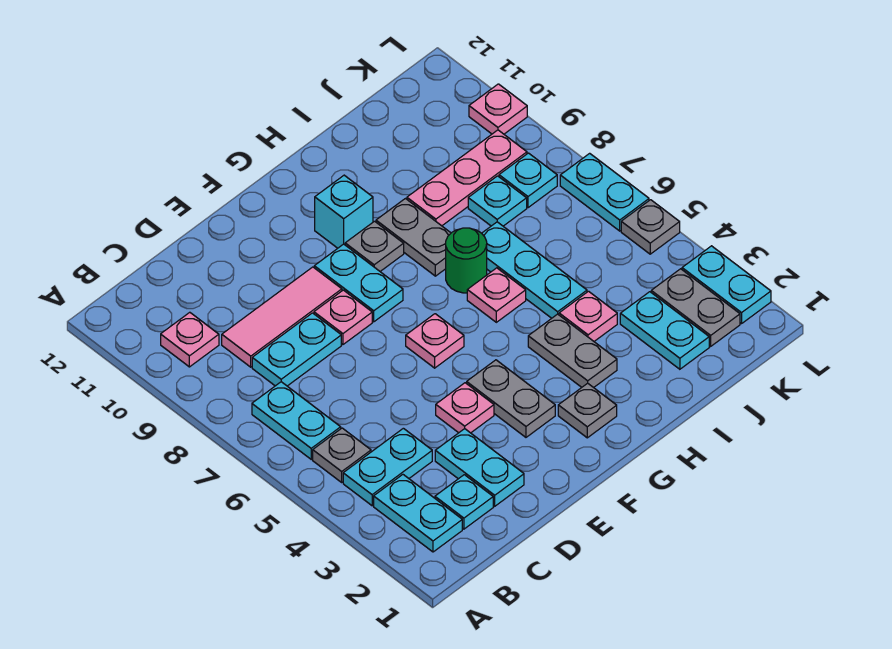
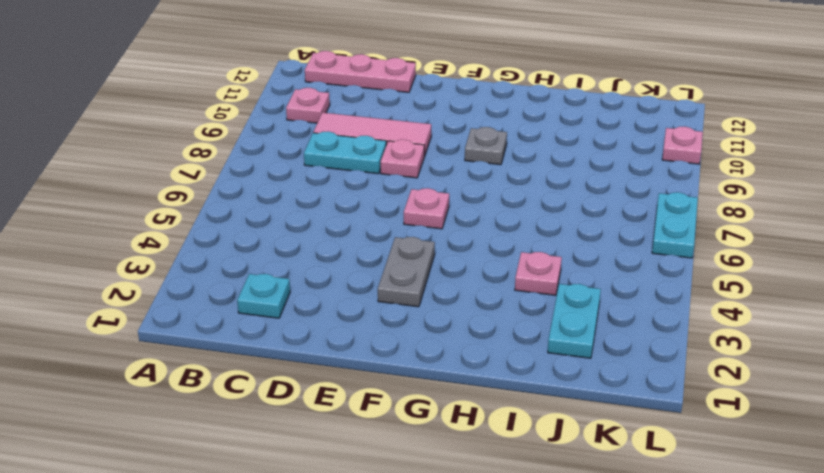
pink 1x3 plate [305,51,416,92] -> pink 1x3 plate moved to [407,130,527,226]
none -> cyan 1x2 plate [374,475,462,552]
none -> cyan 1x2 plate [343,428,432,506]
none -> grey 1x1 plate [313,428,371,482]
none -> cyan 1x2 plate [252,382,341,459]

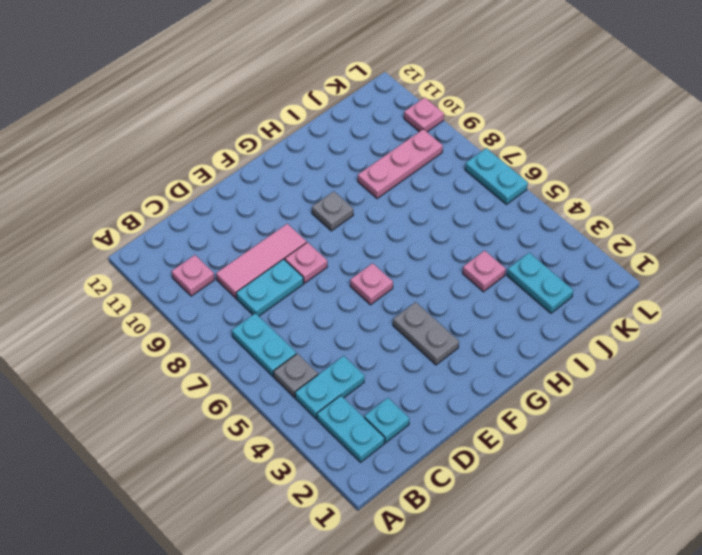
none -> cyan 1x2 plate [435,429,524,506]
none -> pink 1x1 plate [436,383,494,433]
none -> cyan 1x2 plate [314,244,403,322]
none -> grey 1x1 plate [558,383,617,438]

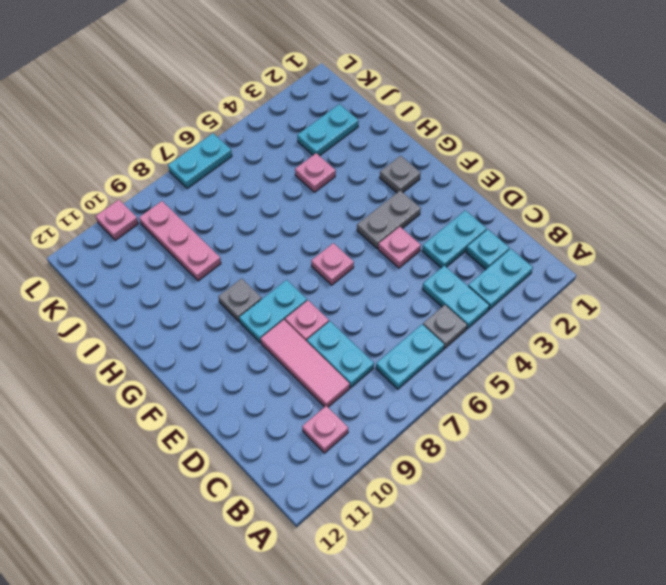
none -> cyan 1x1 brick [315,175,373,248]
none -> grey 1x2 plate [528,314,617,388]
none -> pink 1x1 plate [467,268,526,322]
none -> green 1x1 round brick [446,228,487,293]

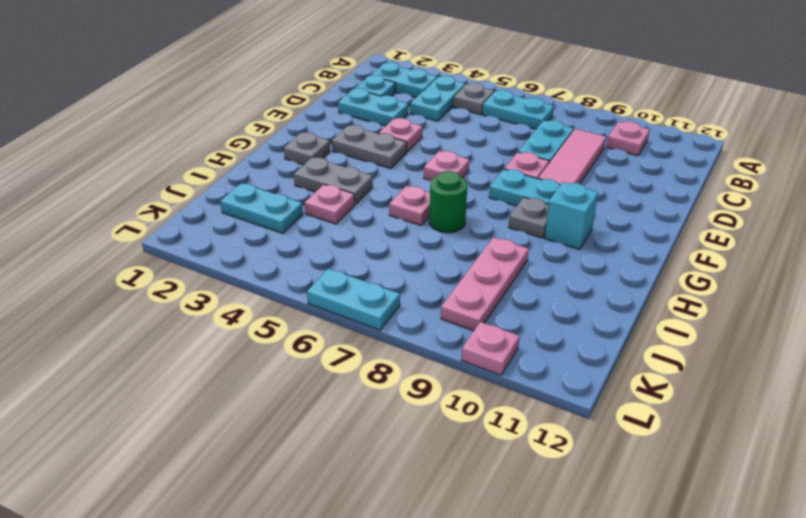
none -> grey 1x2 plate [376,199,451,276]
none -> cyan 1x3 plate [482,222,587,318]
none -> cyan 1x1 plate [468,176,527,226]
none -> grey 1x2 plate [651,269,740,346]

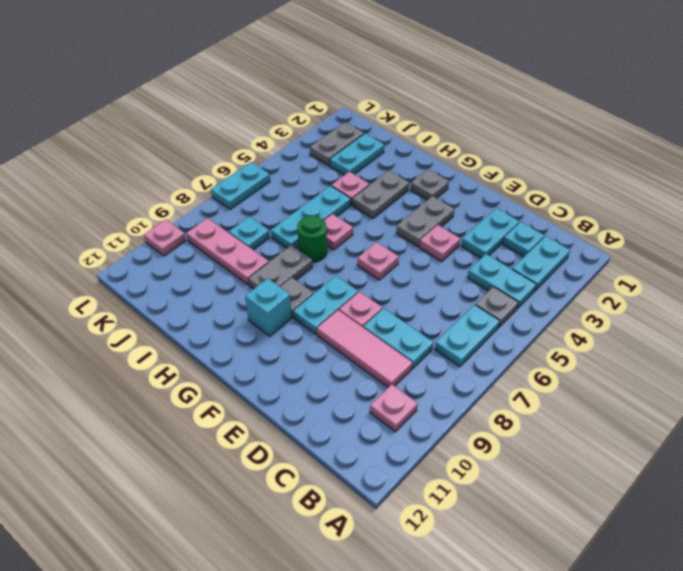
none -> cyan 1x1 plate [499,153,557,208]
none -> cyan 1x2 plate [682,246,771,324]
none -> grey 1x1 plate [621,200,680,254]

